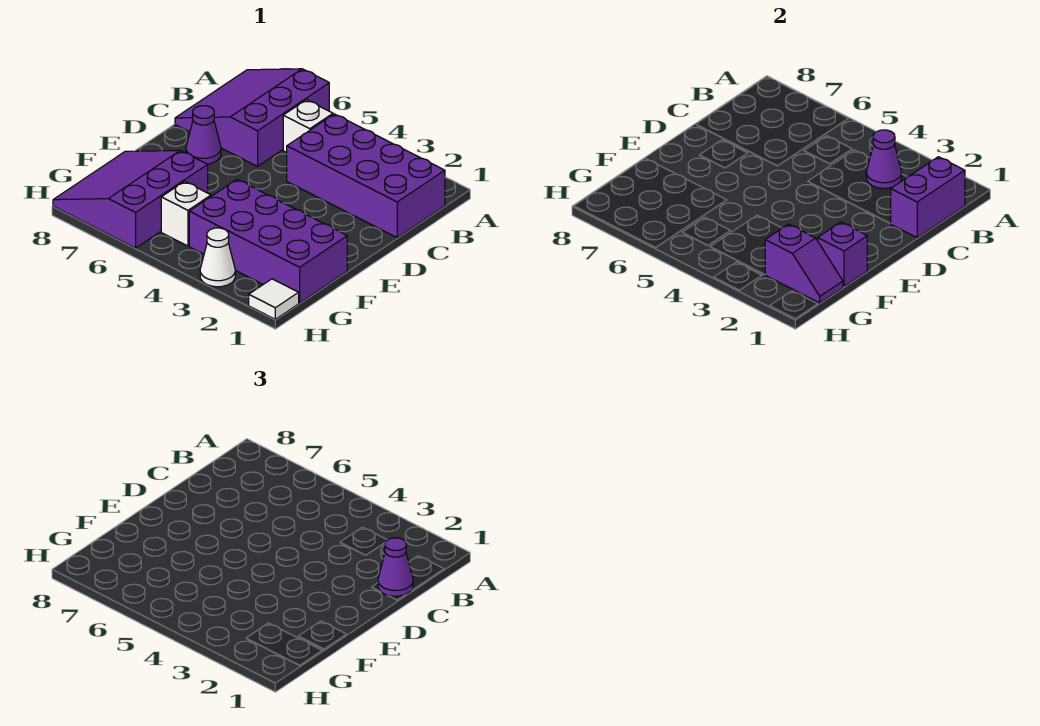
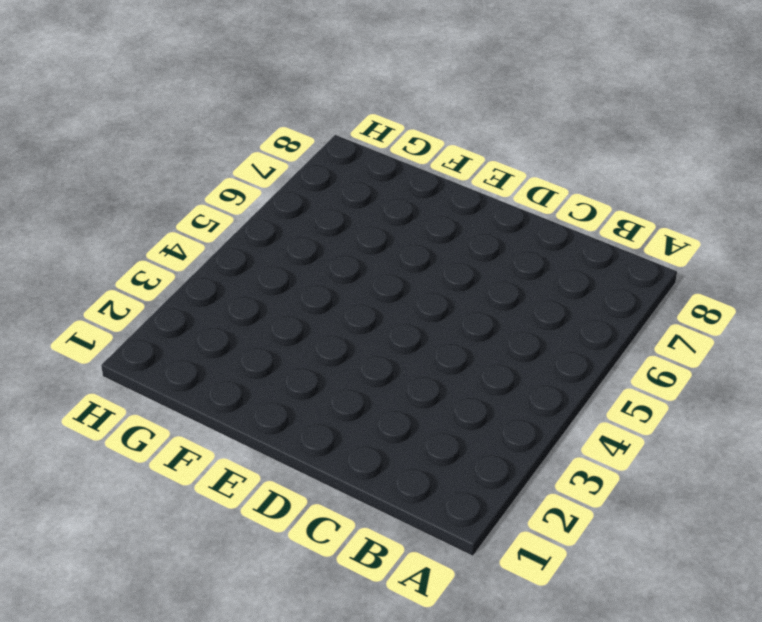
none -> purple 3x3 slope [175,69,329,166]
none -> purple 2x4 brick [287,114,445,237]
none -> white 1x1 brick [283,100,333,153]

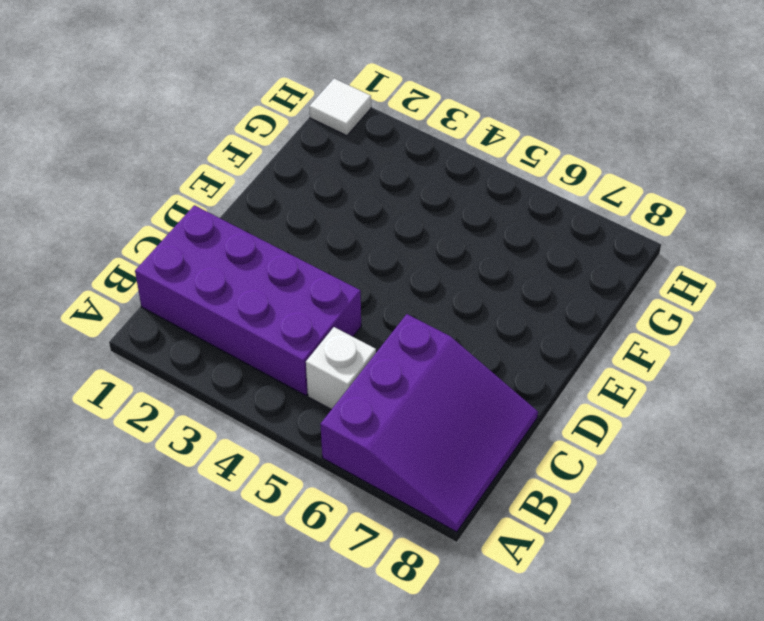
none -> purple 1x1 cone [186,106,221,164]
none -> purple 2x4 brick [189,180,347,303]
none -> purple 3x3 slope [53,150,208,248]

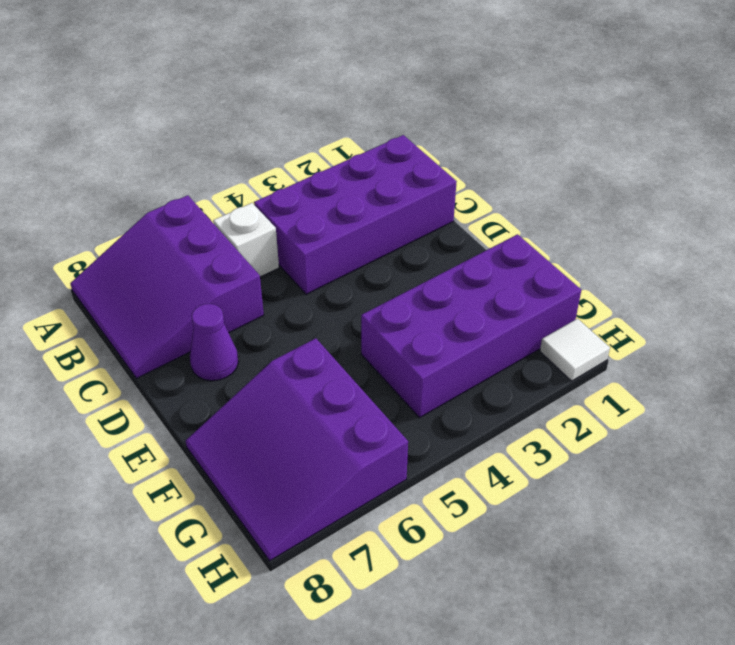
none -> white 1x1 brick [161,181,211,246]
none -> white 1x1 cone [200,228,235,287]
none -> purple 1x2 brick [890,157,965,237]

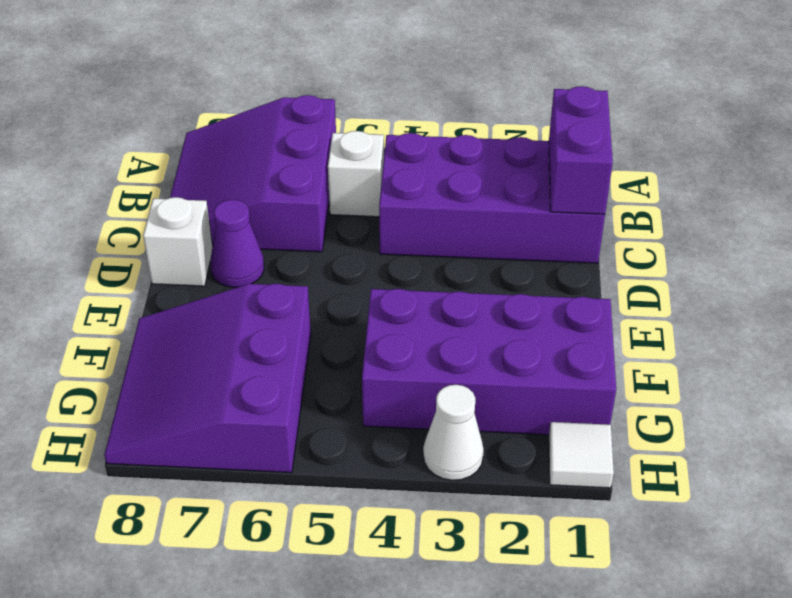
white 1x1 brick [143,197,213,286] -> white 1x1 brick moved to [161,181,211,246]
none -> purple 1x1 cone [866,130,902,188]
none -> purple 1x1 brick [818,222,867,287]
none -> purple 1x2 slope [765,224,843,303]

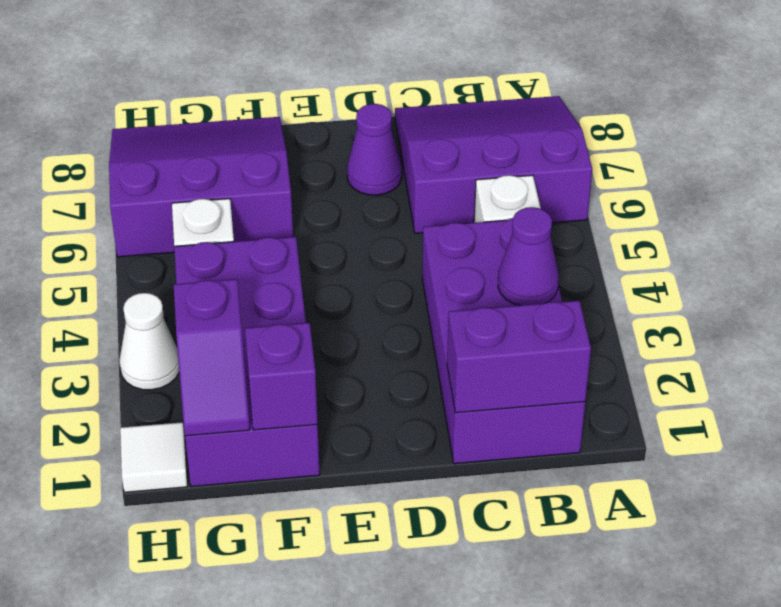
none -> purple 1x1 cone [378,538,413,596]

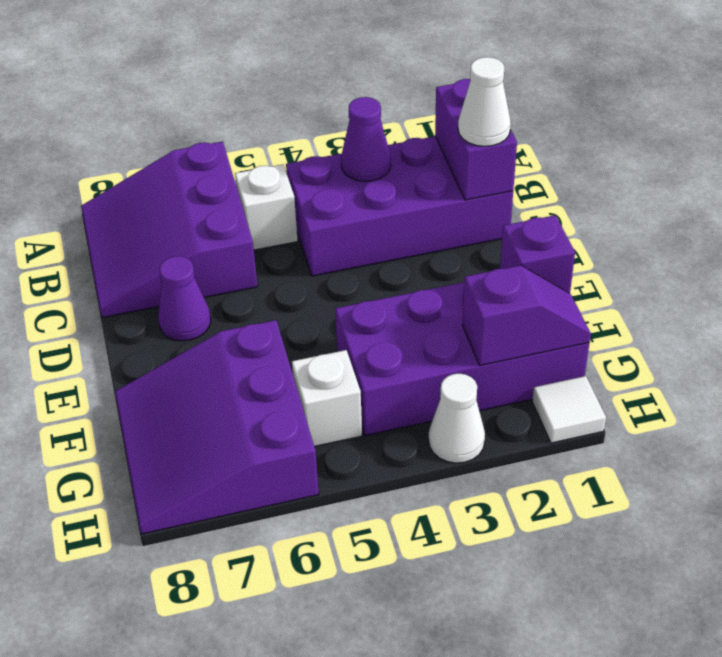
white 1x1 cone [458,57,511,146] -> purple 1x1 cone [378,538,413,596]

